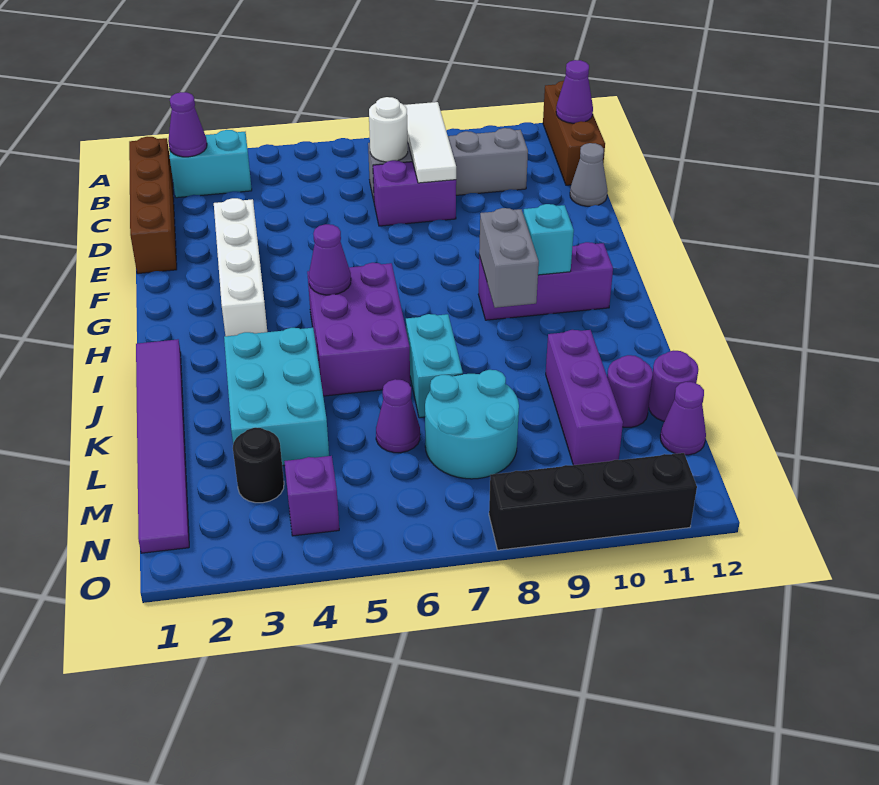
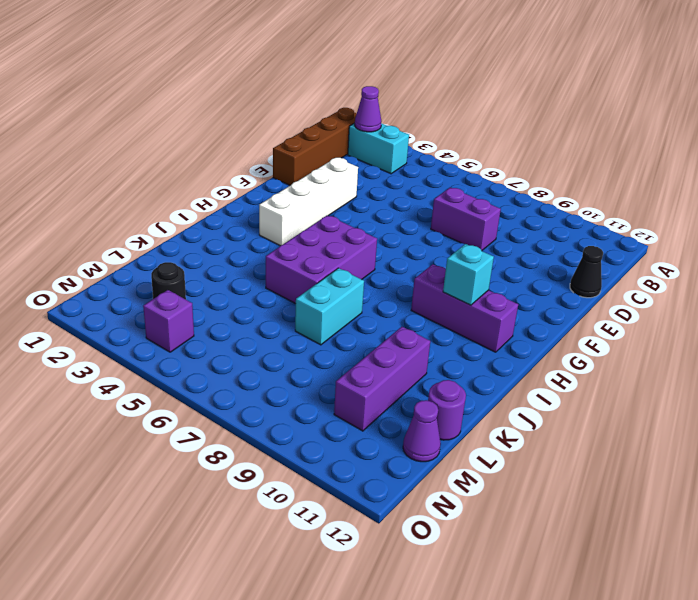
black 1x1 cone [570,246,603,298] -> grey 1x1 cone [570,143,608,206]
none -> brown 1x3 brick [543,81,605,185]
none -> grey 1x4 brick [368,128,528,200]
none -> purple 1x6 tile [136,339,189,553]

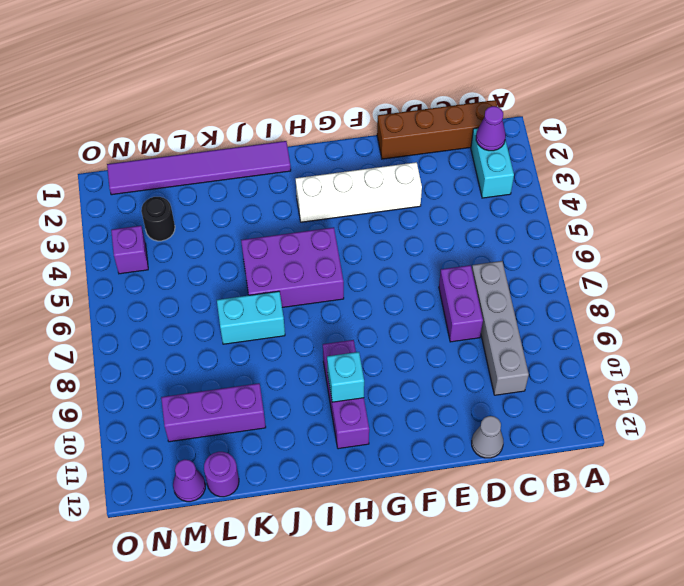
none -> brown 1x3 brick [543,81,605,185]
none -> cyan 2x3 brick [224,328,329,466]
none -> purple 1x1 cone [376,379,420,453]

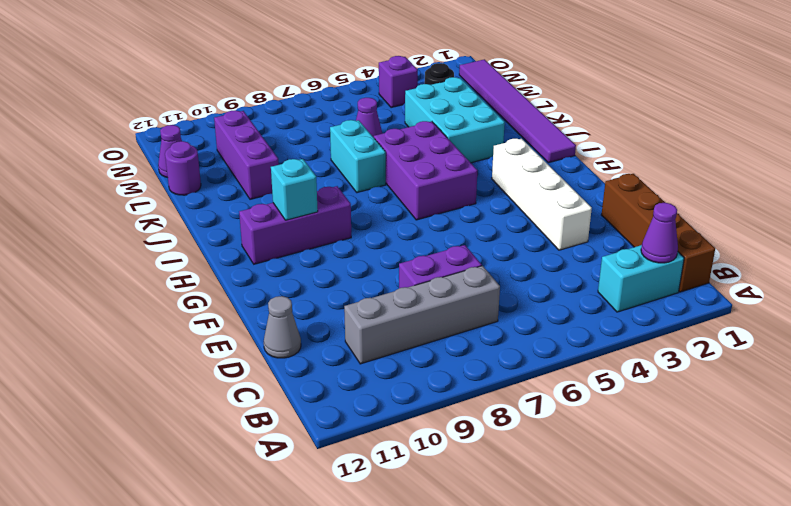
none -> brown 1x3 brick [543,81,605,185]
none -> cyan 2x2 round brick [425,370,519,479]
none -> purple 1x1 round brick [607,355,653,427]

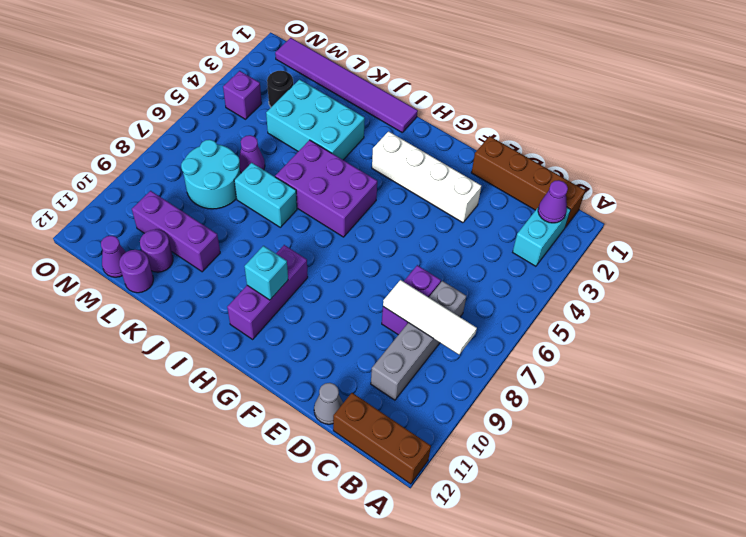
none -> black 1x4 brick [489,453,697,550]
none -> purple 1x1 cone [556,60,593,123]
none -> white 1x1 round brick [369,97,408,162]

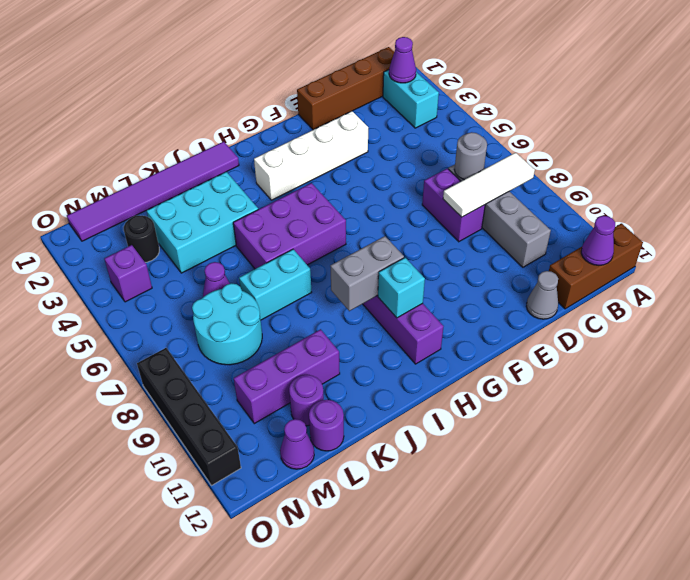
grey 1x1 round brick [454,132,487,180] -> white 1x1 round brick [369,97,408,162]
none -> purple 1x1 cone [309,224,351,295]

